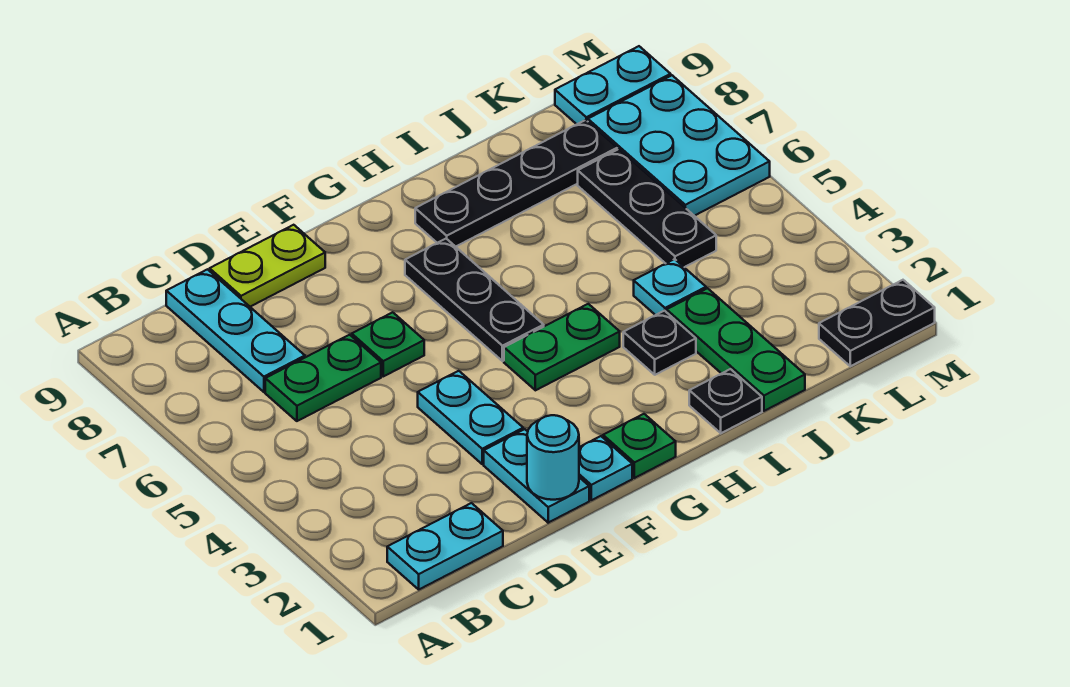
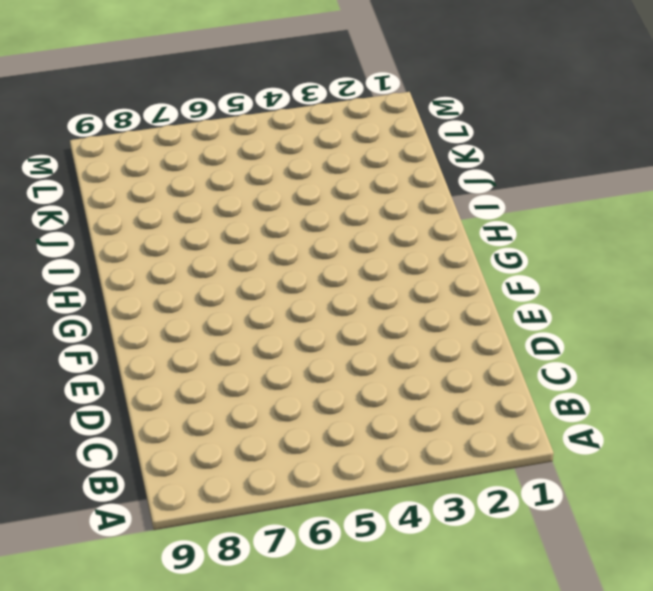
none -> cyan 1x2 plate [387,503,503,589]
none -> green 1x2 plate [265,335,381,421]
none -> cyan 1x3 plate [166,269,305,392]

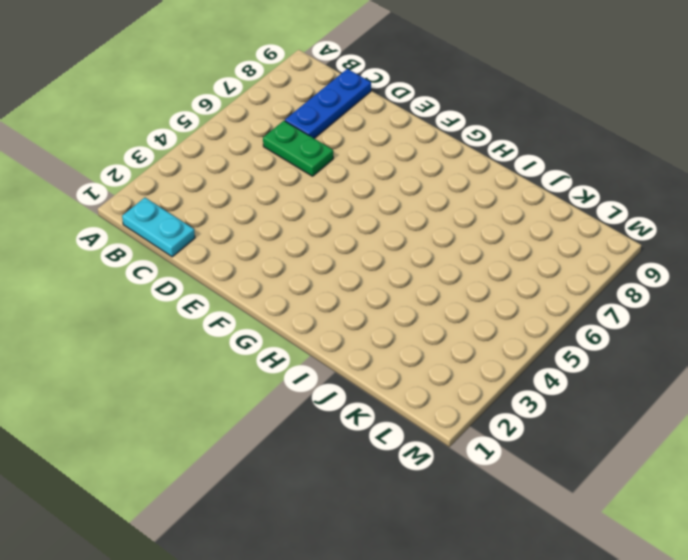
blue 1x3 plate [285,69,371,138] -> cyan 1x3 plate [166,269,305,392]
none -> lime 1x2 plate [210,225,325,307]
none -> cyan 1x2 plate [484,429,589,523]
none -> cyan 1x2 plate [418,371,523,464]

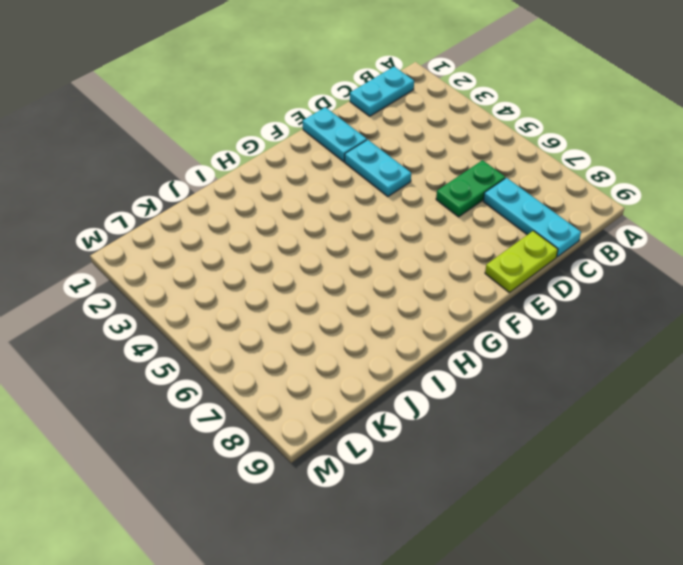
none -> green 1x1 plate [352,312,424,376]
none -> cyan 1x1 plate [579,436,632,500]
none -> green 1x1 plate [603,414,676,478]

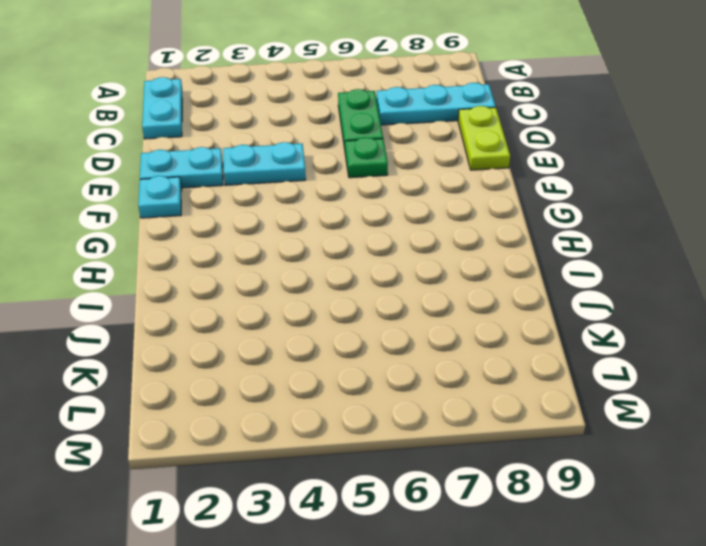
none -> green 1x1 plate [603,414,676,478]
none -> green 1x2 plate [504,304,620,390]
none -> black 1x3 plate [405,239,544,361]

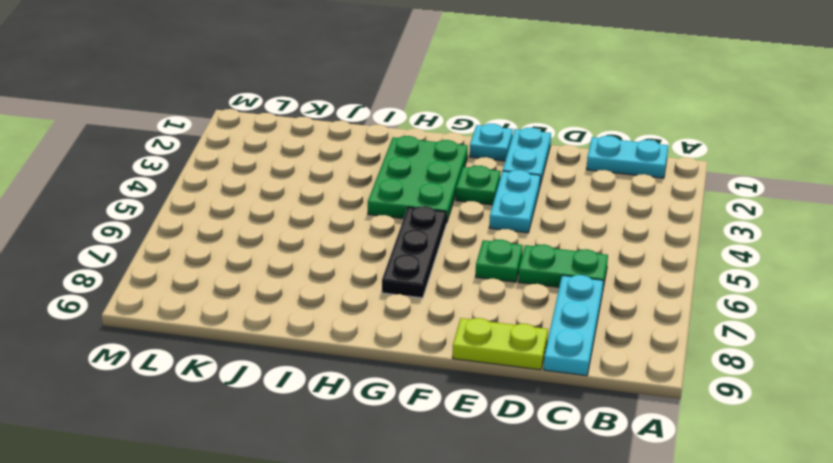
green 1x1 plate [456,166,501,205] -> green 1x1 plate moved to [603,414,676,478]
green 2x3 plate [368,136,468,223] -> green 1x2 plate [504,304,620,390]
none -> black 1x4 plate [415,120,617,247]
none -> black 1x1 plate [689,369,762,433]
none -> black 1x1 plate [623,311,696,375]

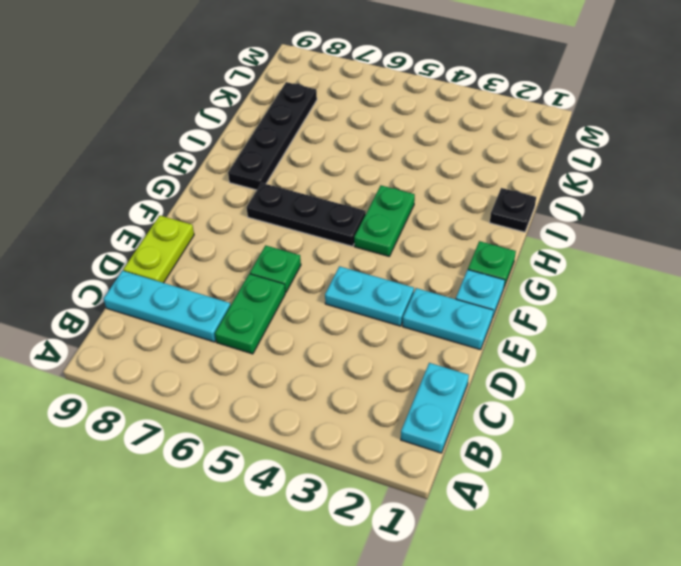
none -> black 1x1 plate [623,311,696,375]
none -> green 1x3 plate [667,288,805,411]
none -> cyan 1x1 plate [634,259,706,315]

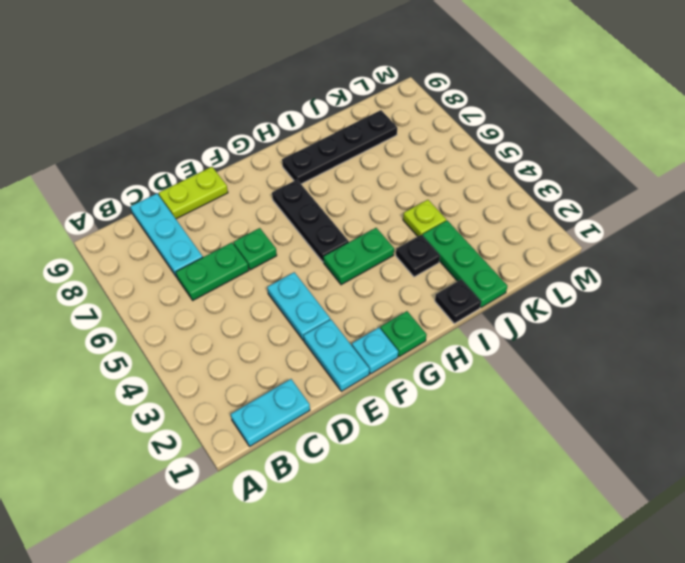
lime 1x1 plate [403,200,446,236] -> cyan 1x1 plate [634,259,706,315]
none -> black 1x3 plate [578,149,716,267]
none -> black 1x2 plate [819,280,935,366]
none -> cyan 2x3 plate [588,75,770,216]

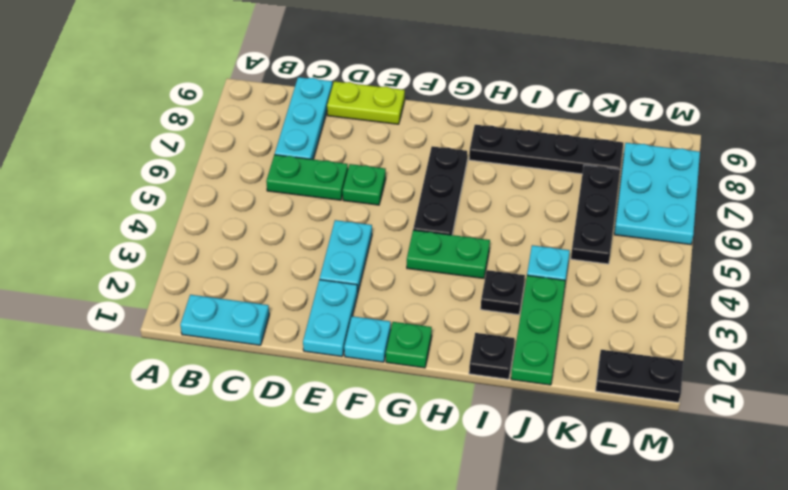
none -> cyan 1x2 plate [555,46,671,124]
none -> cyan 1x1 round brick [527,415,579,500]

